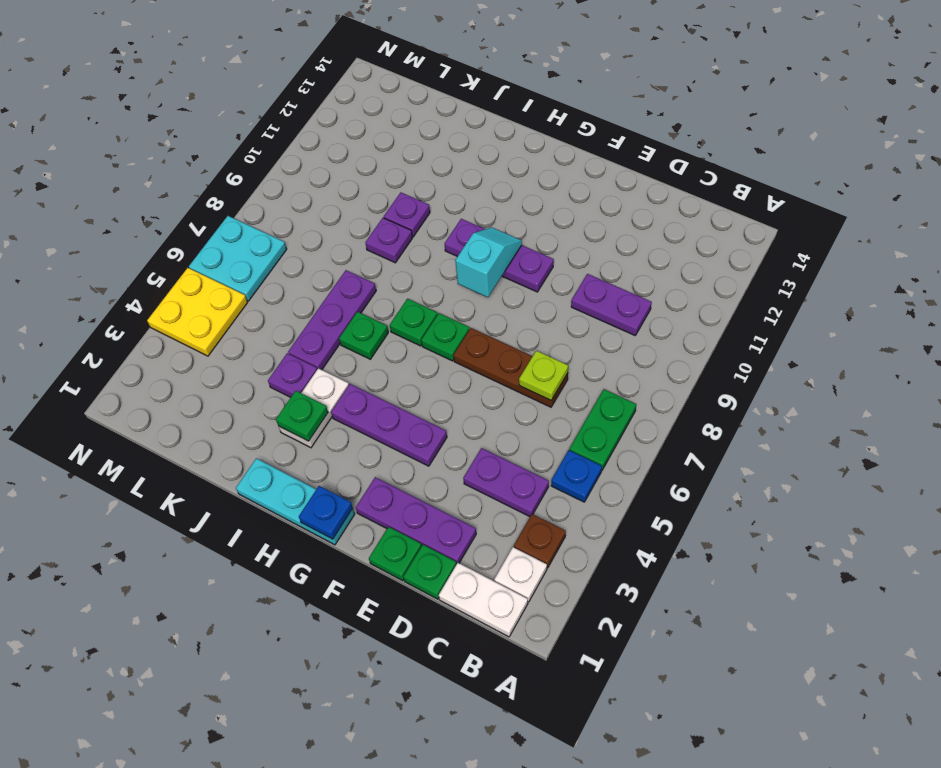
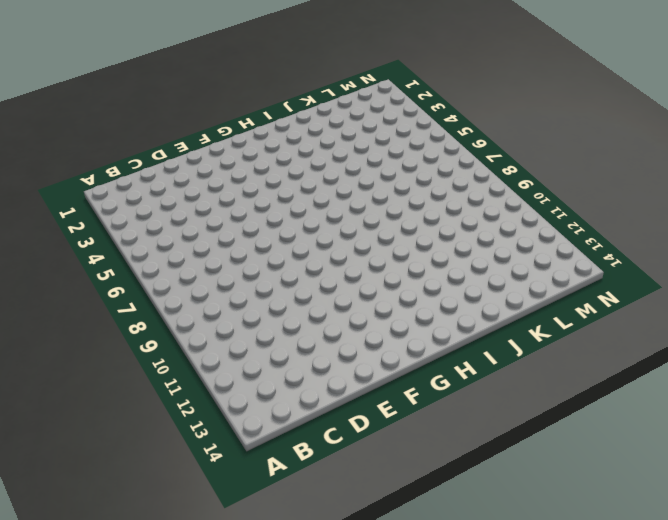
none -> white 1x2 plate [439,563,528,637]
none -> white 1x1 plate [494,547,547,602]
none -> brown 1x1 plate [514,514,566,568]

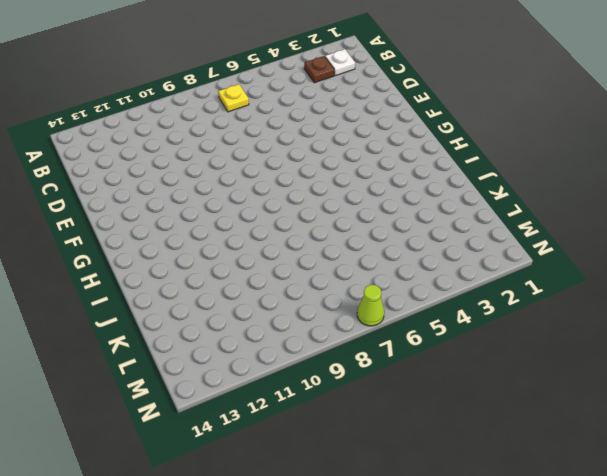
yellow 1x1 plate [218,84,249,112] -> green 1x2 plate [569,389,636,470]
lime 1x1 cone [357,285,384,326] -> cyan 2x2 plate [189,216,287,301]
none -> white 1x2 plate [439,563,528,637]
none -> blue 1x1 plate [551,450,602,502]
none -> purple 1x2 plate [463,448,549,517]

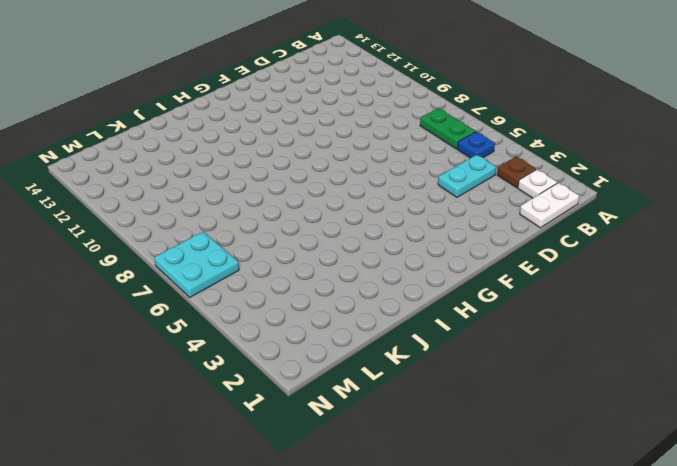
cyan 1x2 plate [438,155,496,197] -> purple 1x2 plate [463,448,549,517]
none -> purple 1x2 plate [571,274,652,335]
none -> green 1x1 plate [403,545,457,599]
none -> purple 1x3 plate [356,477,476,564]

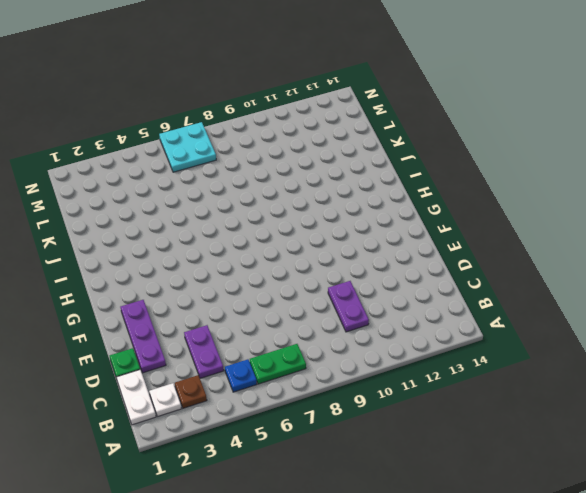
none -> brown 1x3 plate [453,328,568,407]
none -> green 1x1 plate [369,527,422,581]
none -> purple 1x3 plate [331,384,447,466]

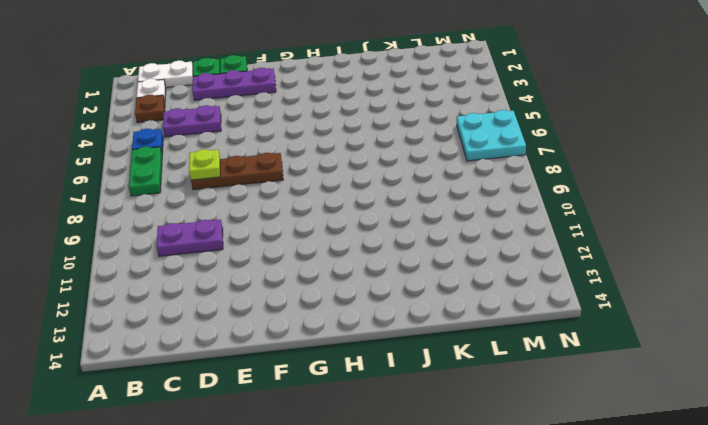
none -> purple 1x3 plate [331,384,447,466]
none -> purple 1x3 plate [445,219,554,292]
none -> cyan 1x3 plate [236,458,355,545]

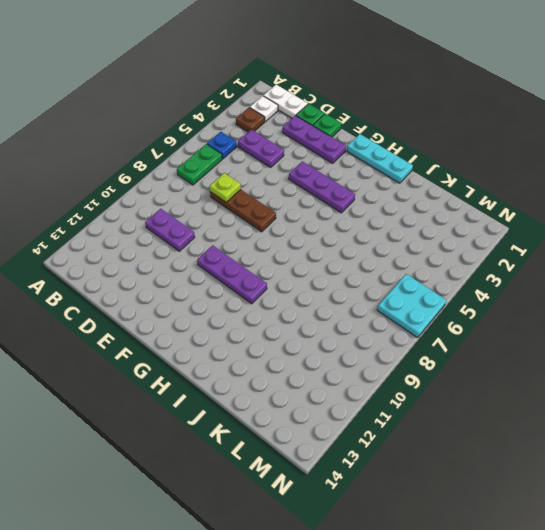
none -> green 1x1 plate [421,313,469,361]
none -> green 1x1 plate [390,299,438,346]
none -> white 1x2 plate [279,368,349,448]

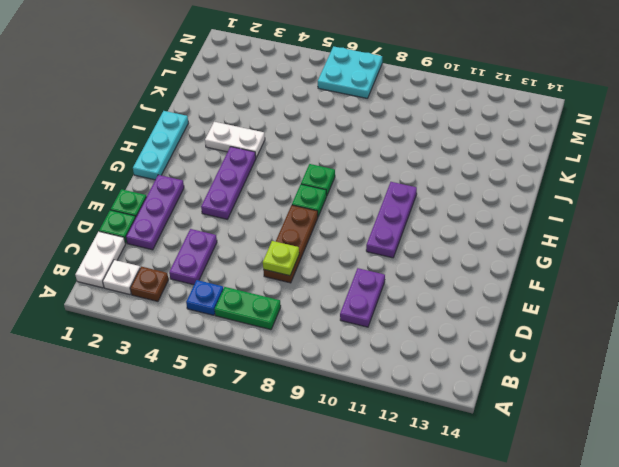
none -> green 1x1 plate [339,312,388,359]
none -> purple 1x1 plate [268,353,317,397]
none -> purple 1x3 plate [288,270,376,370]

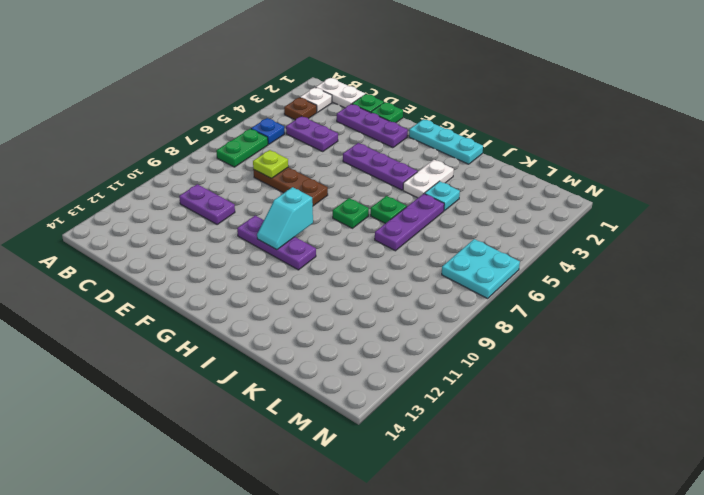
cyan 1x1 plate [425,181,460,211] -> purple 1x1 plate [268,353,317,397]
none -> green 1x1 plate [421,313,469,361]
none -> purple 1x1 plate [365,218,413,263]
none -> purple 1x1 plate [384,192,430,237]

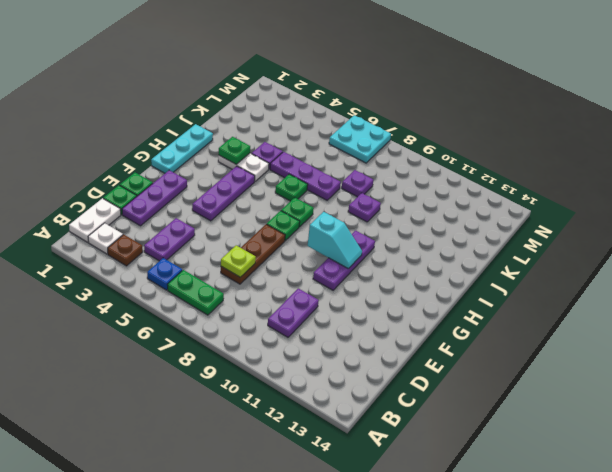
purple 1x1 plate [342,170,373,197] -> purple 1x1 plate moved to [384,192,430,237]
none -> yellow 2x2 plate [147,268,248,356]
none -> blue 1x1 plate [299,486,353,539]

